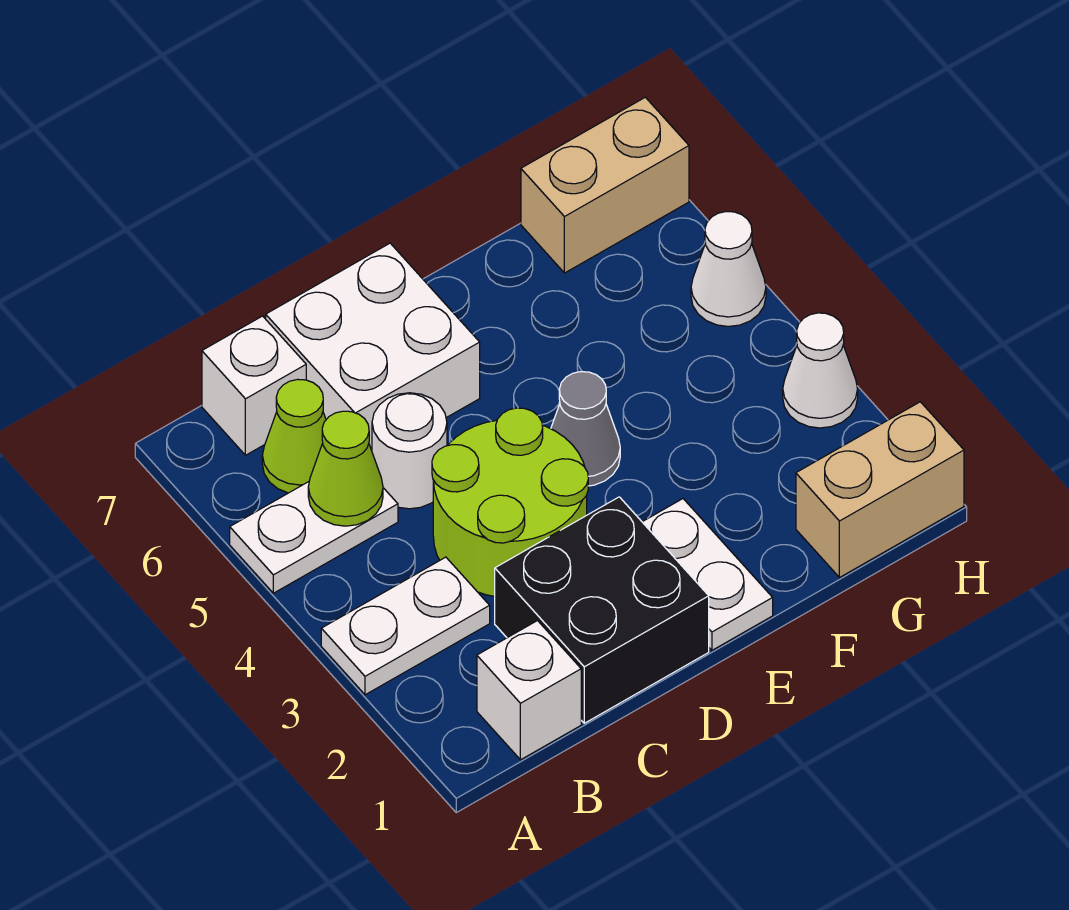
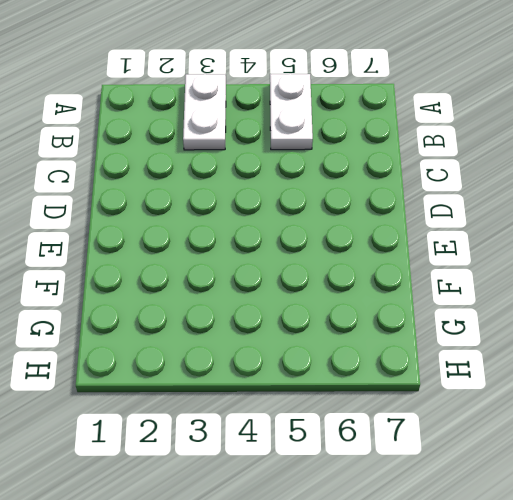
none -> white 1x1 brick [477,621,581,760]
none -> lime 1x1 cone [262,379,326,493]
none -> white 1x1 brick [202,316,306,455]

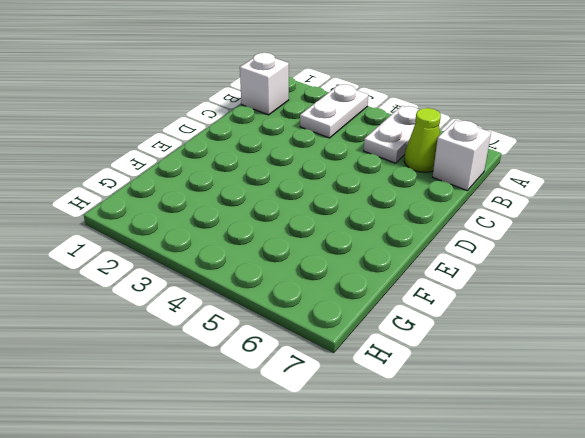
none -> black 2x2 brick [495,497,709,723]
none -> lime 2x2 round brick [432,408,588,596]
none -> white 1x1 round brick [372,393,447,509]

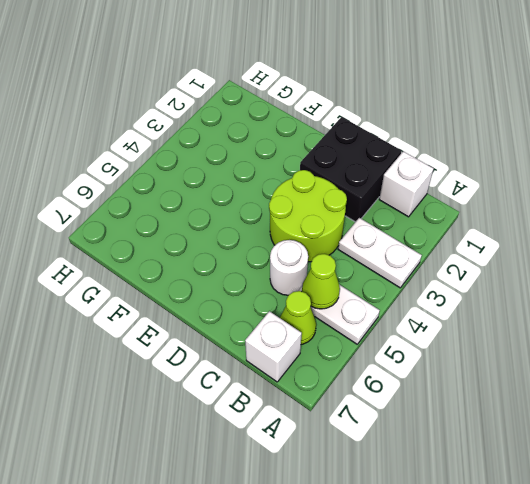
none -> white 2x2 brick [266,243,480,450]
none -> white 1x2 plate [643,499,773,650]
none -> grey 1x1 cone [551,372,620,486]

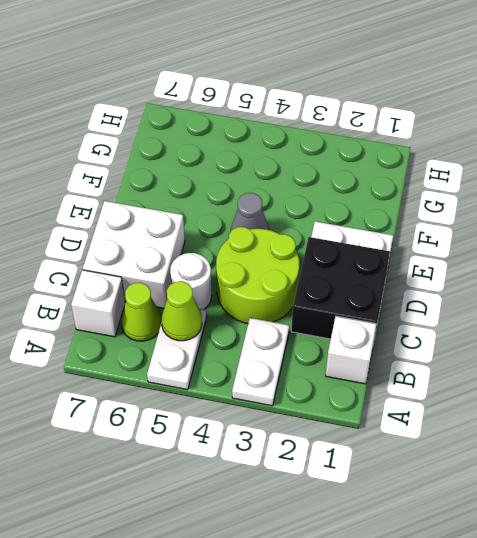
none -> tan 1x2 brick [796,402,964,578]
none -> tan 1x2 brick [521,97,689,273]
none -> white 1x1 cone [783,313,858,428]

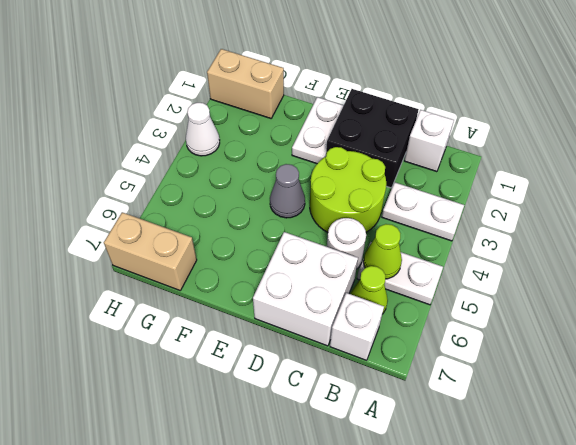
none -> white 1x1 cone [691,211,766,326]

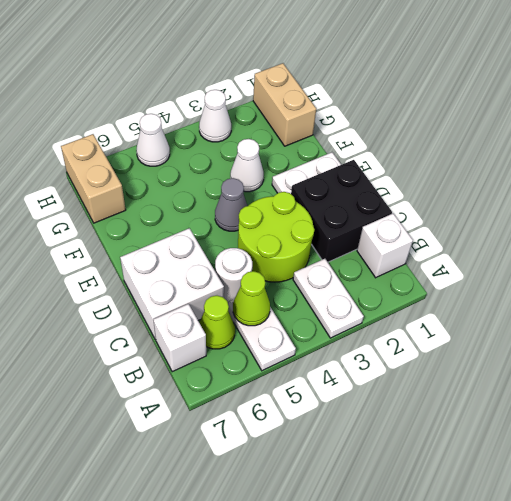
white 1x1 cone [230,139,264,192] -> none

